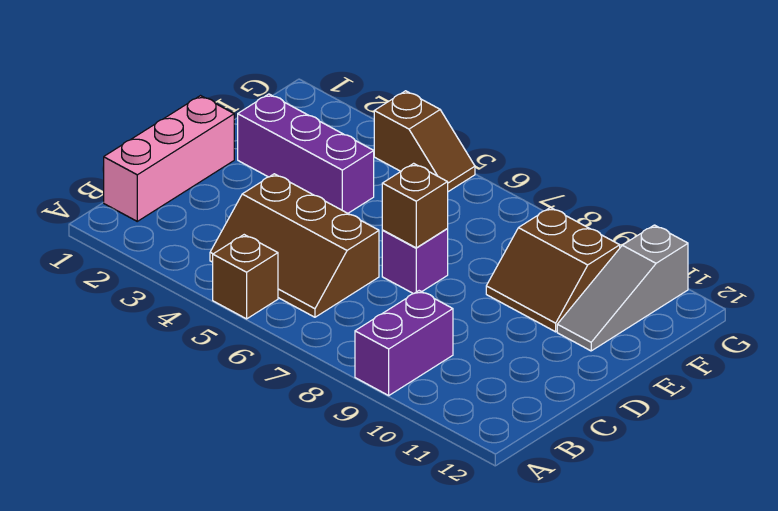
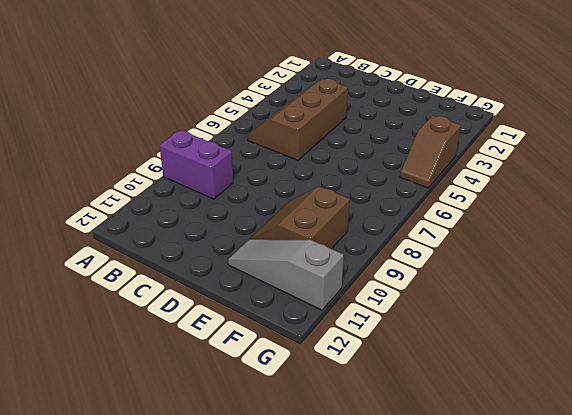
none -> brown 1x1 brick [213,235,278,319]
none -> pink 1x3 brick [104,96,234,221]

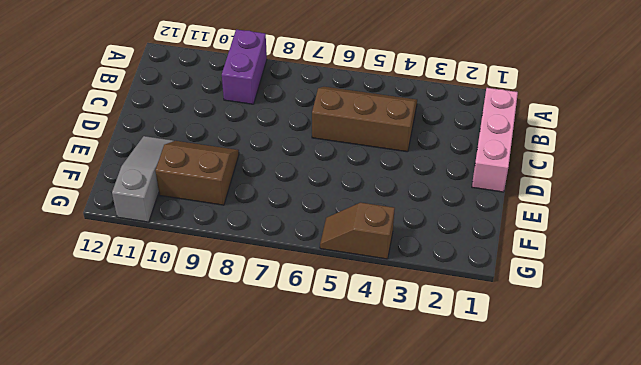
none -> brown 1x1 brick [213,235,278,319]
none -> purple 1x1 brick [382,229,448,294]

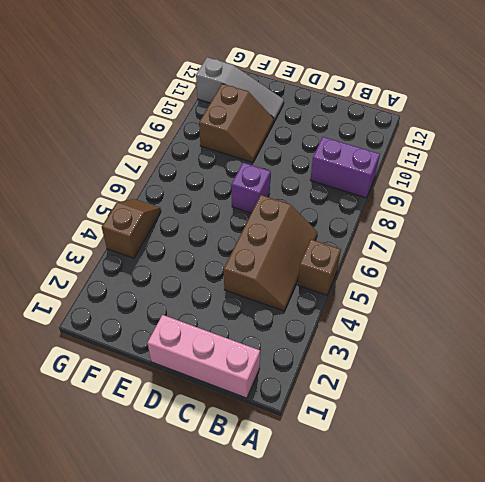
none -> purple 1x3 brick [238,94,374,213]
none -> brown 1x1 brick [382,163,448,248]

